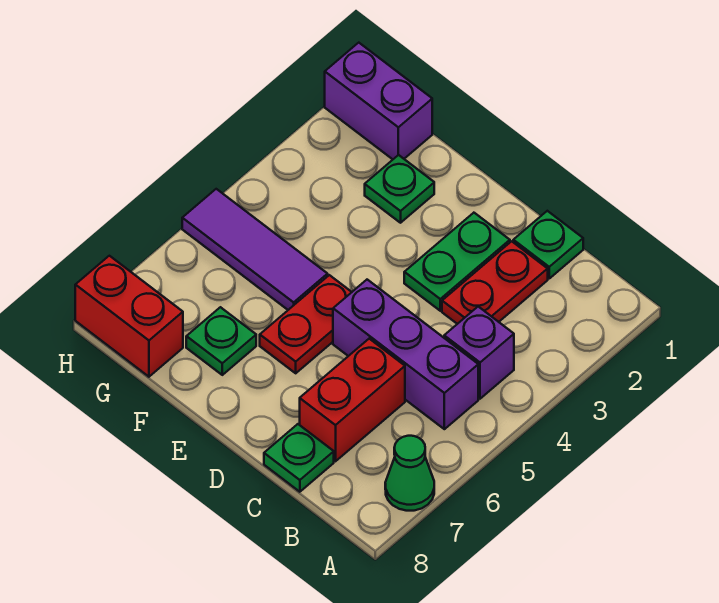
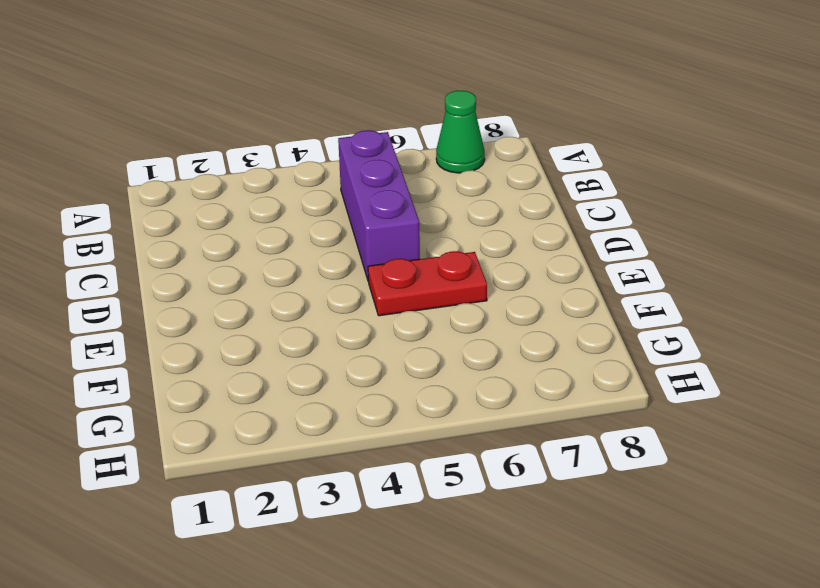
none -> purple 1x1 brick [444,307,514,399]
none -> green 1x1 plate [513,211,583,278]
none -> red 1x2 plate [442,241,548,324]

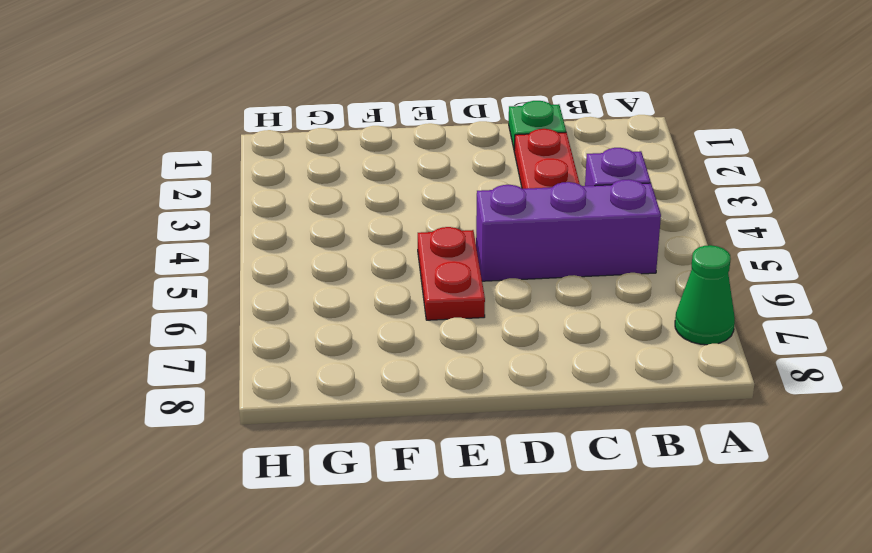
none -> red 1x2 brick [300,339,405,461]
none -> green 1x1 plate [264,424,334,492]
none -> green 1x2 plate [404,213,510,311]

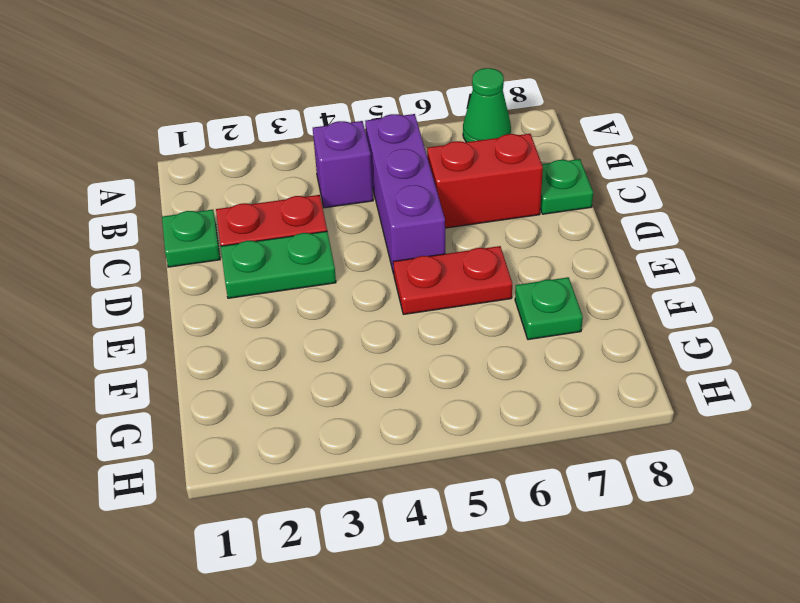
none -> green 1x1 plate [365,155,434,223]
none -> purple 1x3 tile [182,189,328,310]
none -> purple 1x2 brick [325,43,432,159]

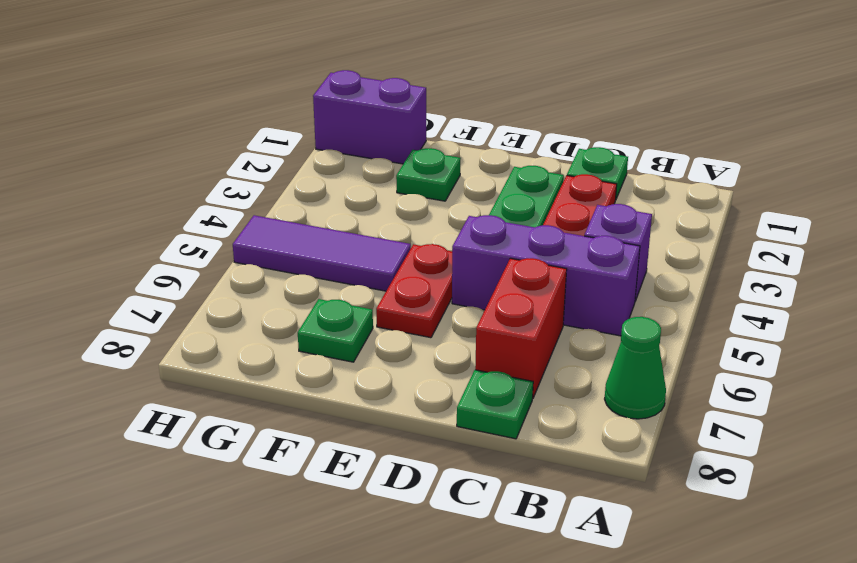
none -> red 1x2 brick [75,256,183,377]

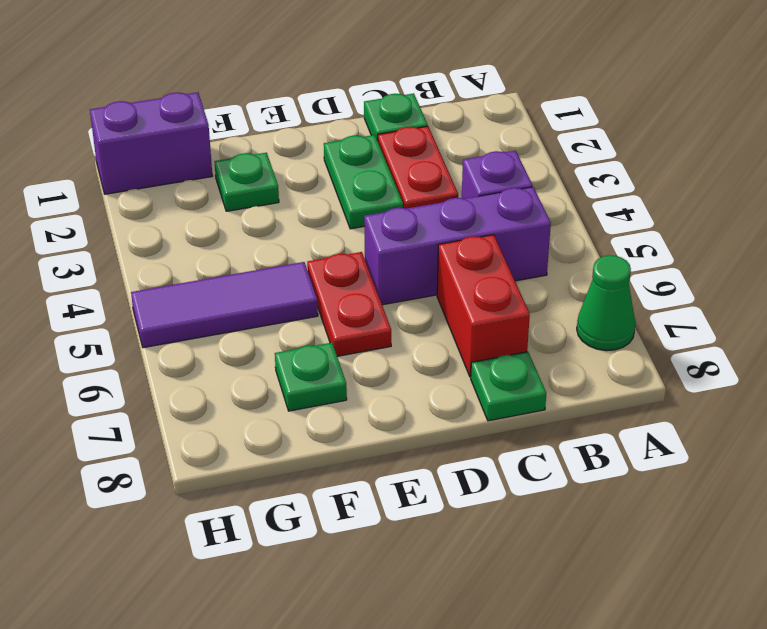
none -> red 1x2 brick [75,256,183,377]

